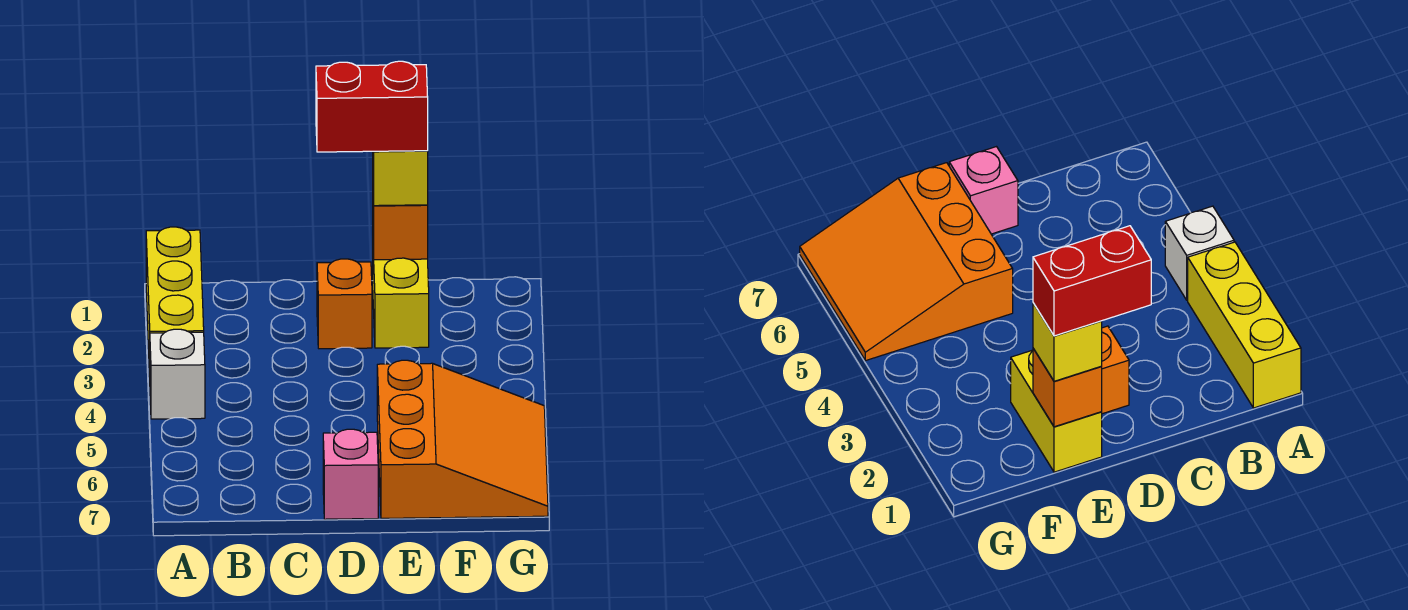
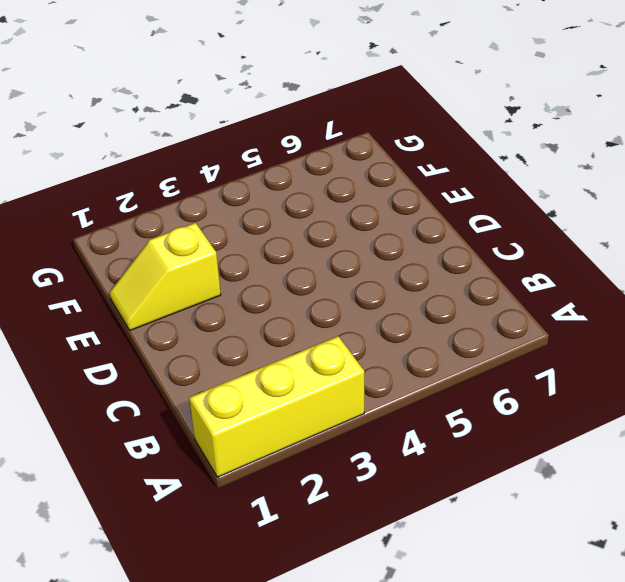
yellow 1x2 slope [110,223,221,330] -> yellow 1x2 brick [373,255,429,348]
none -> white 1x1 brick [150,329,205,419]
none -> orange 1x1 brick [317,259,372,349]

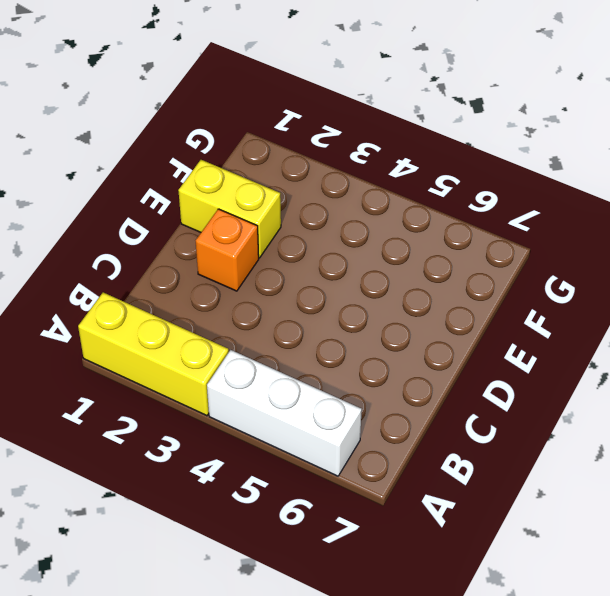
white 1x3 brick [207,350,362,476] -> white 1x1 brick [150,329,205,419]
none -> pink 1x1 brick [323,429,378,519]
none -> orange 3x3 slope [377,360,548,518]

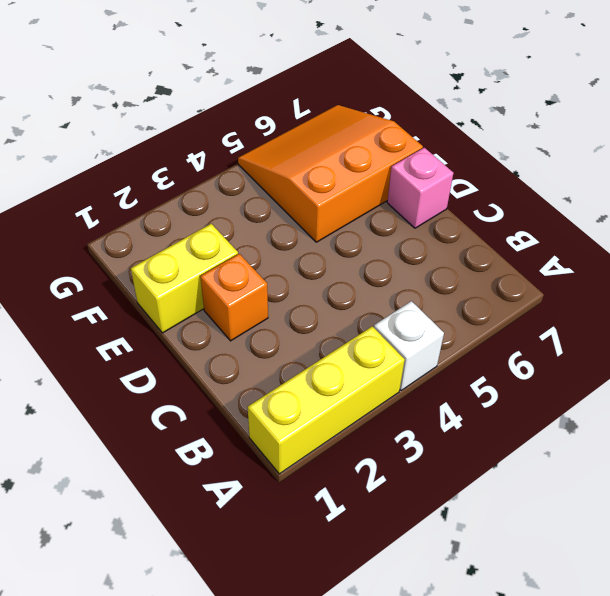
none -> orange 1x1 brick [373,201,428,260]
none -> yellow 1x1 brick [373,151,428,206]

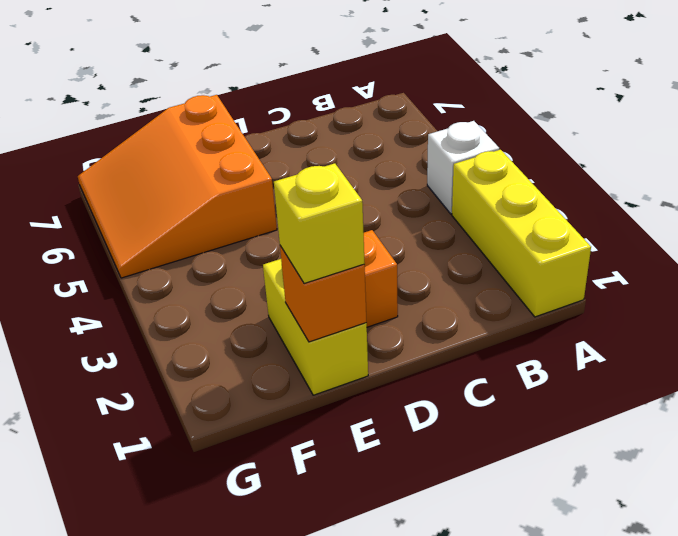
none -> pink 1x1 brick [323,429,378,519]
none -> red 1x2 brick [316,61,428,152]

